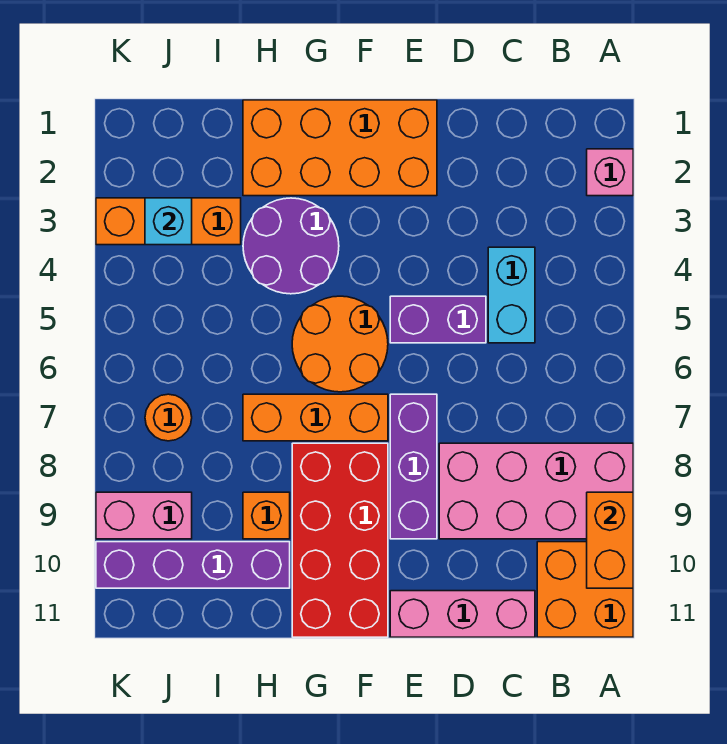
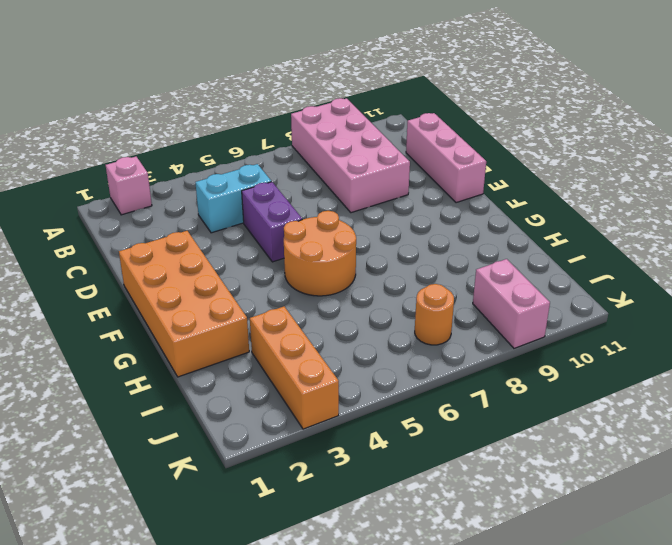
none -> orange 2x2 brick [537,542,633,637]
none -> purple 1x3 brick [390,394,437,539]
none -> orange 1x3 brick [243,394,388,441]

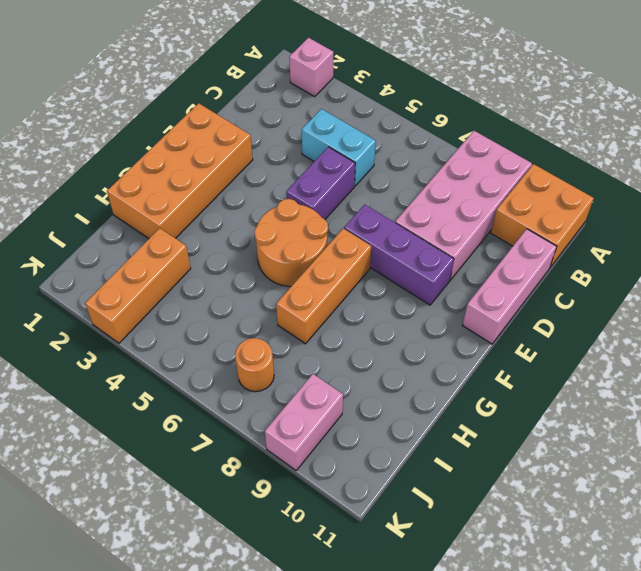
none -> red 2x4 brick [292,443,388,637]
none -> purple 2x2 round brick [243,198,339,294]
none -> orange 1x1 brick [243,492,290,539]

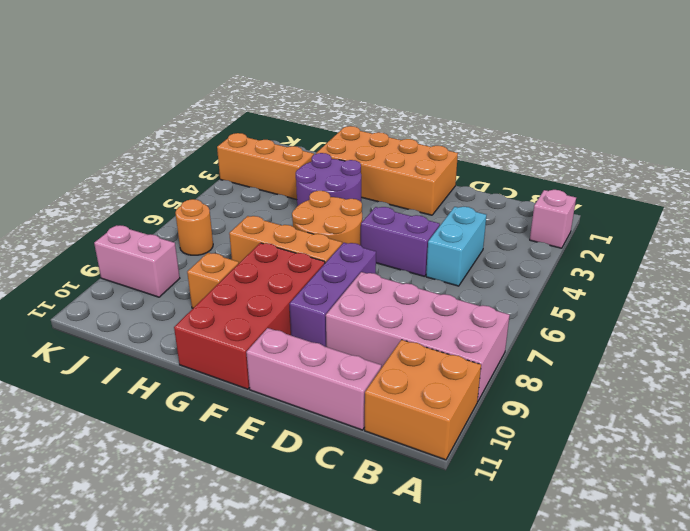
none -> purple 1x4 brick [96,542,290,588]
none -> orange 1x2 brick [587,492,633,588]
none -> cyan 1x1 brick [145,198,192,245]

